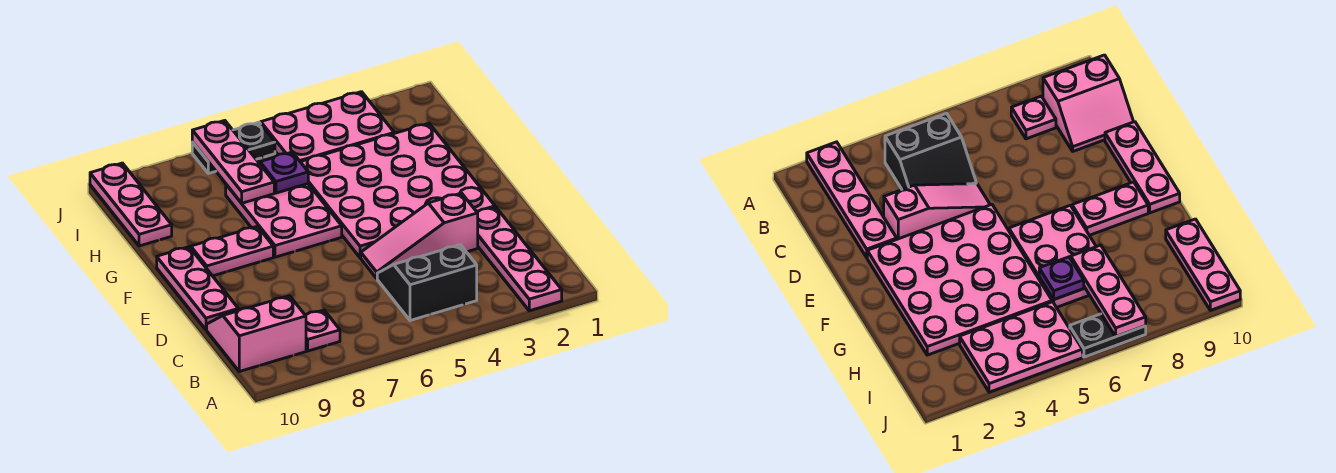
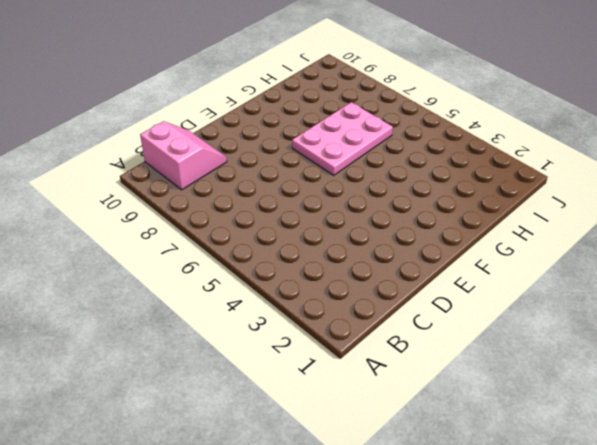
none -> pink 1x4 plate [477,207,562,311]
none -> black 2x2 slope [377,245,477,321]
none -> pink 1x1 plate [306,310,340,351]

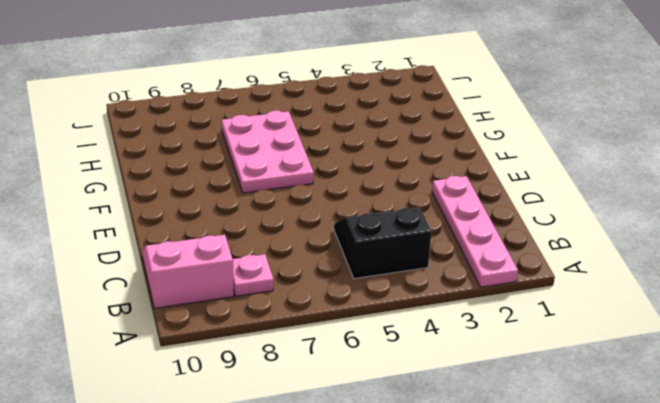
none -> pink 1x3 slope [361,193,478,278]
none -> pink 1x3 plate [157,247,238,330]
none -> pink 4x4 plate [301,123,495,258]

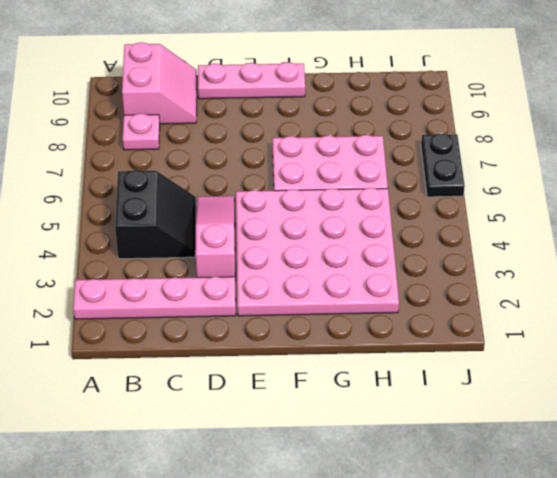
none -> pink 1x2 plate [191,226,273,276]
none -> pink 1x3 plate [90,163,172,246]
none -> pink 2x3 plate [261,92,394,162]

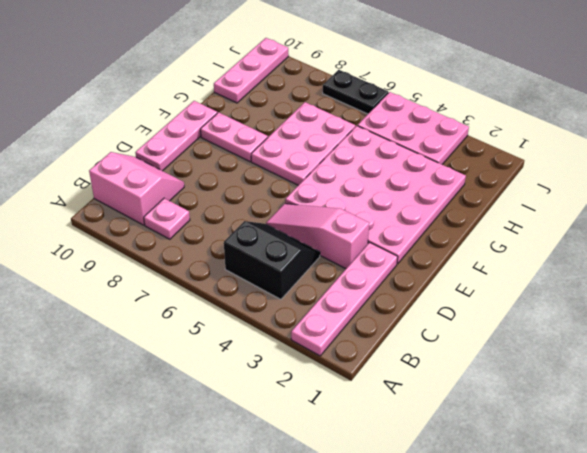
none -> purple 1x1 plate [260,152,308,193]
none -> pink 1x3 plate [192,121,274,203]

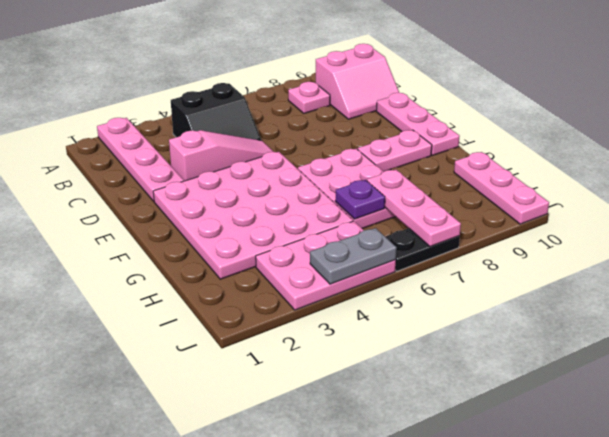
grey 1x2 plate [310,228,397,284] -> none

